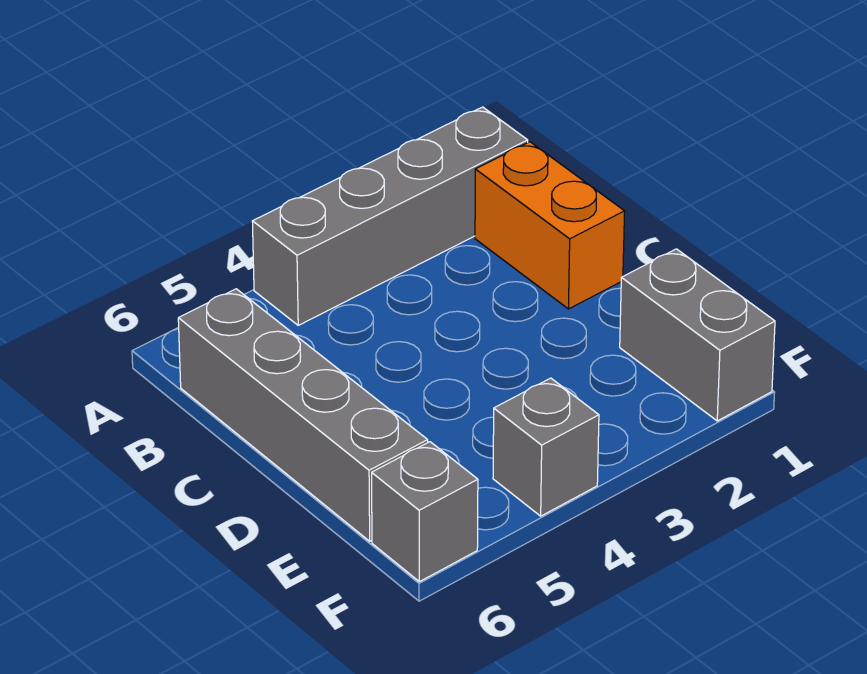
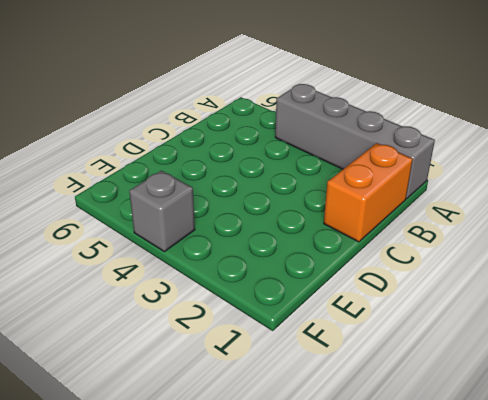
none -> grey 1x4 brick [178,289,428,541]
none -> grey 1x2 brick [620,249,775,421]

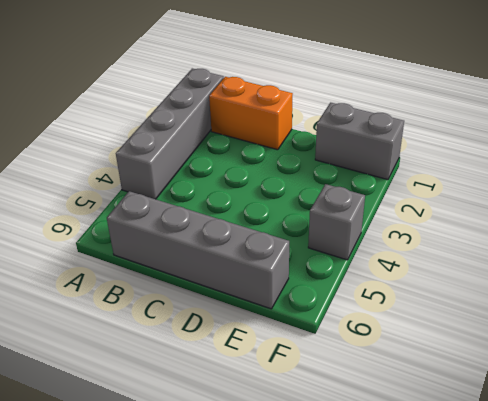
none -> grey 1x1 brick [372,442,478,582]

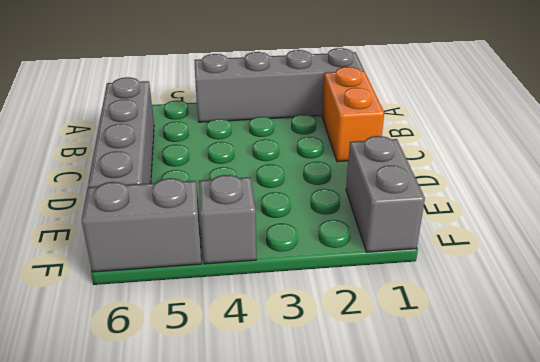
grey 1x2 brick [82,178,201,272] -> grey 1x1 brick [372,442,478,582]

